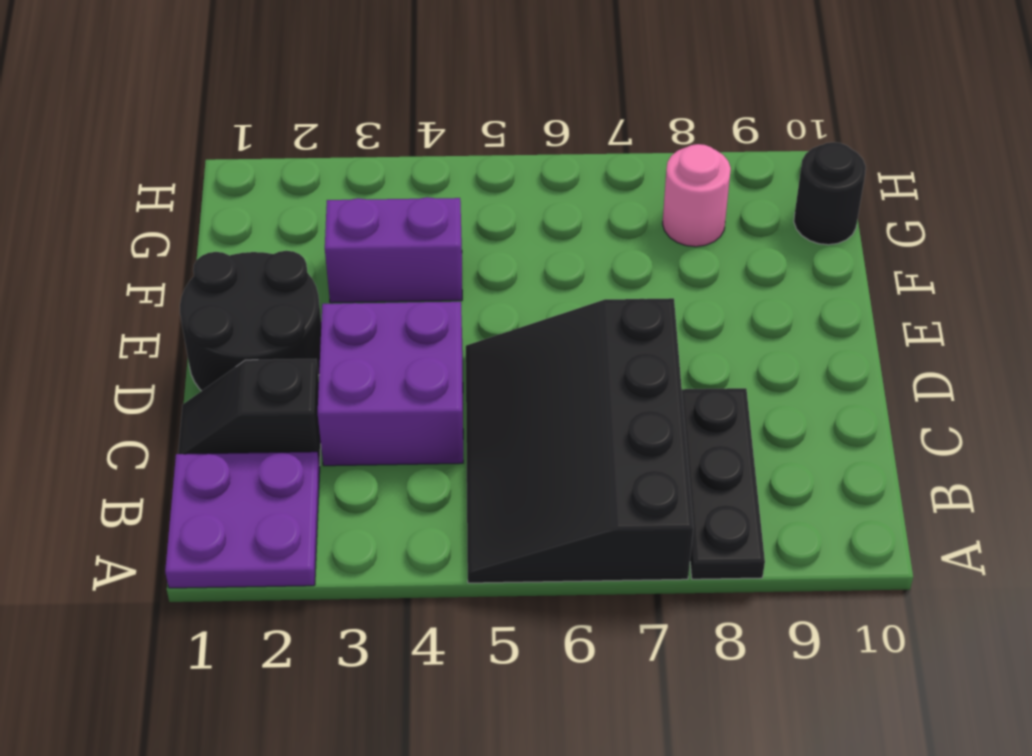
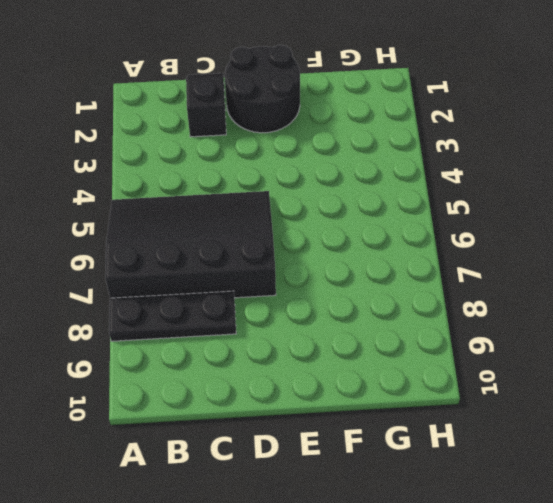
none -> purple 2x2 plate [165,452,320,588]
none -> purple 2x2 brick [318,302,463,466]

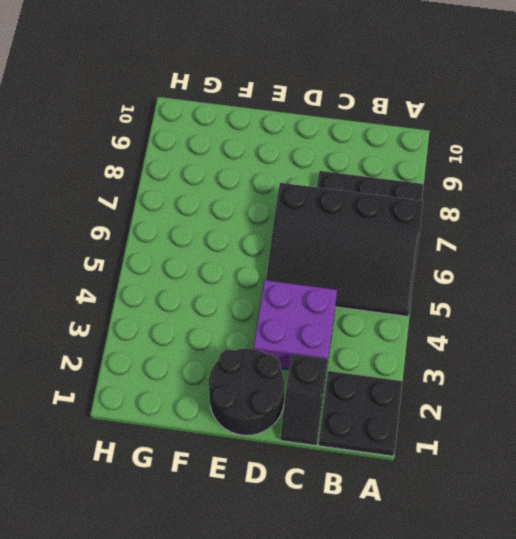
black 2x2 plate [319,371,402,456] -> purple 2x2 plate [165,452,320,588]
none -> purple 1x2 brick [325,197,462,303]
none -> pink 1x1 round brick [662,144,731,247]

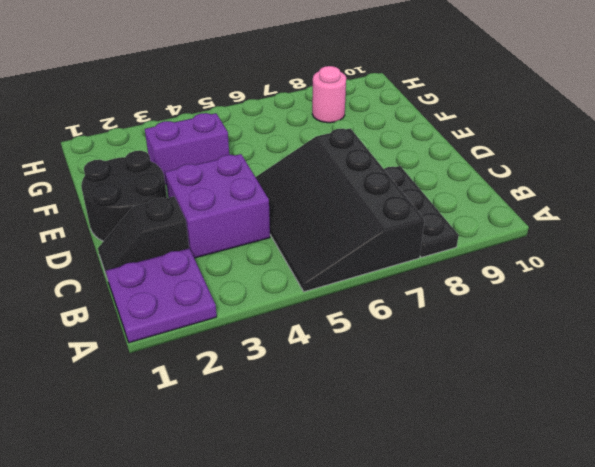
none -> black 1x1 round brick [794,142,866,245]

